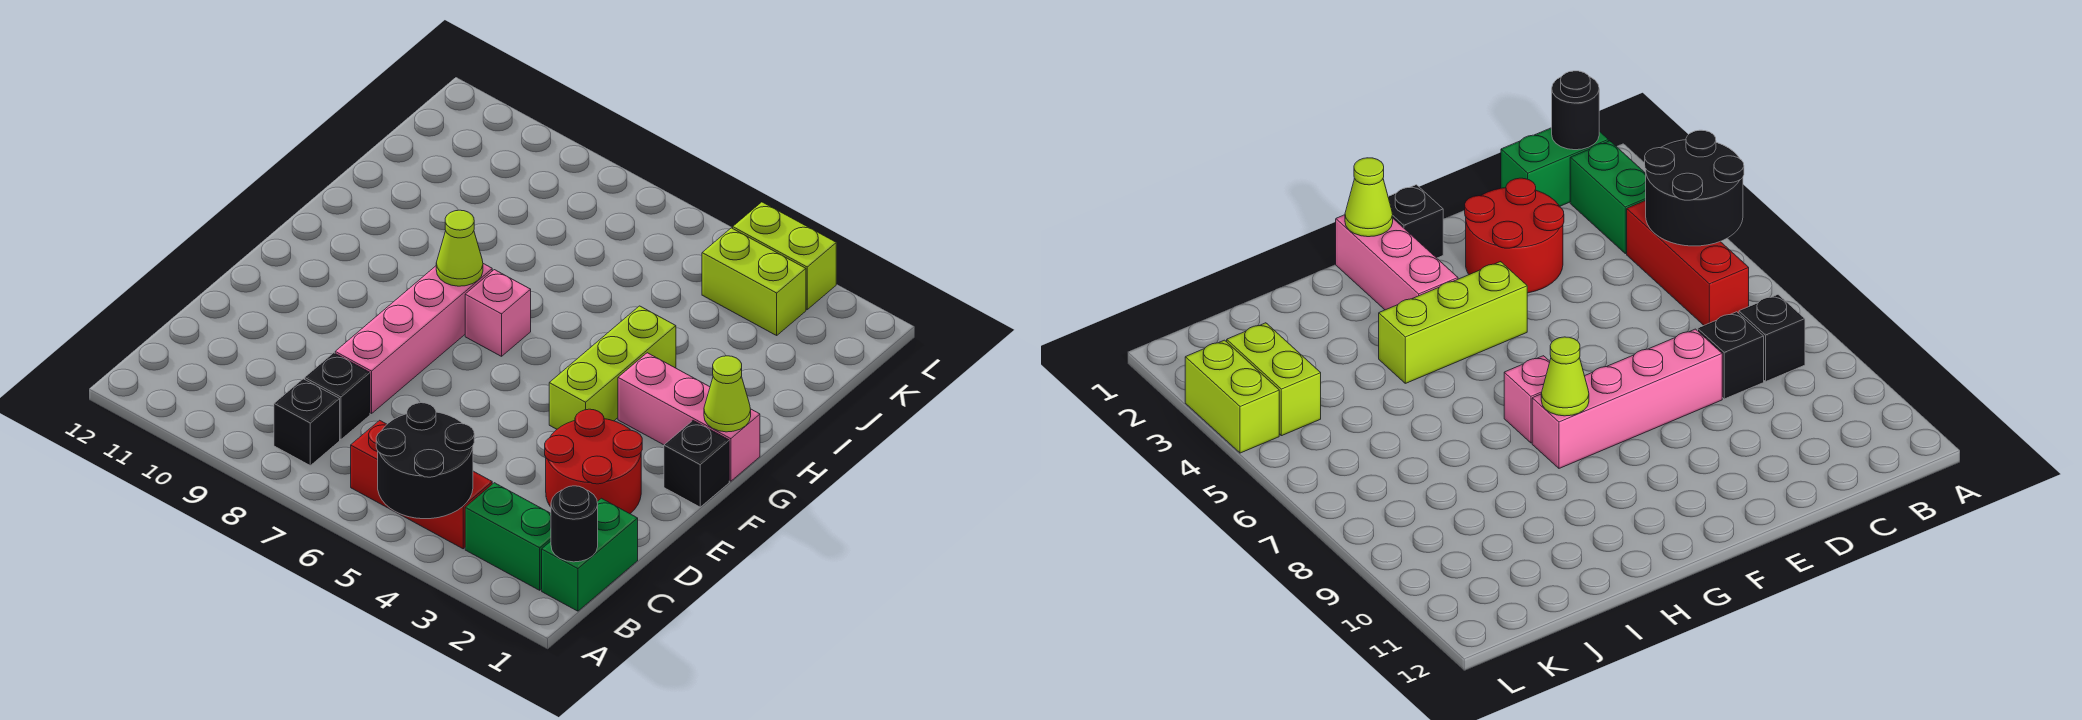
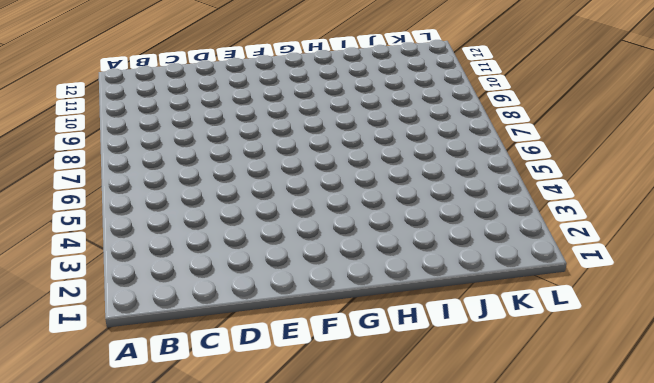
none -> green 1x2 brick [542,498,638,611]
none -> green 1x2 brick [465,483,551,590]
none -> red 1x3 brick [351,420,492,549]

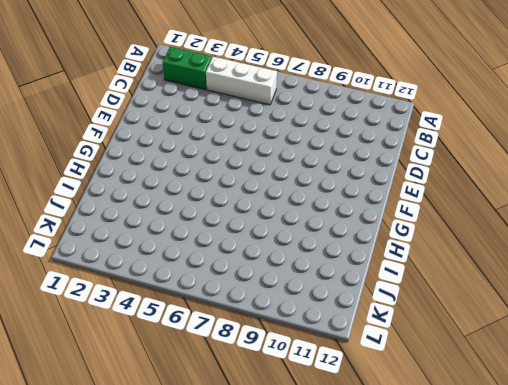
white 1x3 brick [206,57,277,105] -> red 1x3 brick [351,420,492,549]
none -> green 1x2 brick [542,498,638,611]
none -> black 1x1 brick [274,379,340,466]
none -> black 1x1 brick [305,353,370,440]

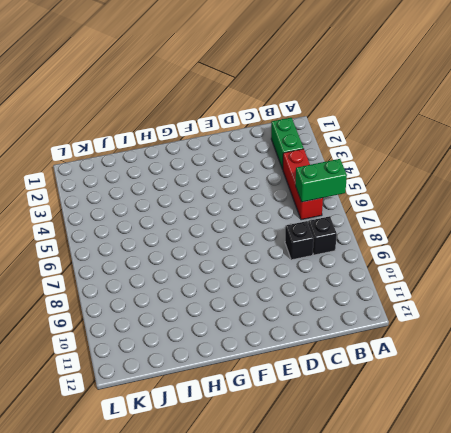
green 1x2 brick [296,159,347,202] -> green 1x2 brick moved to [542,498,638,611]
none -> red 2x2 round brick [545,409,642,514]
none -> pink 1x4 brick [335,264,492,414]
none -> black 1x1 brick [664,420,729,507]

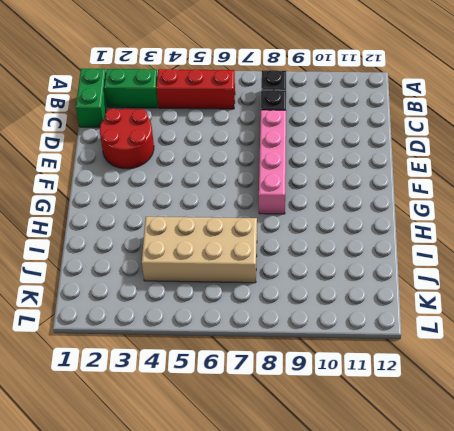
tan 2x4 brick [142,217,257,283] -> none
none -> black 1x1 brick [664,420,729,507]
none -> lime 1x3 brick [549,306,676,429]
none -> pink 1x3 brick [618,353,760,481]

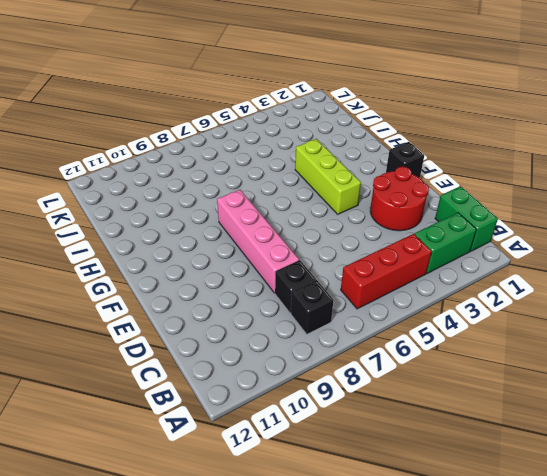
none -> pink 1x3 brick [618,353,760,481]
none -> pink 1x1 brick [465,270,531,356]
none -> lime 1x2 brick [702,228,806,335]

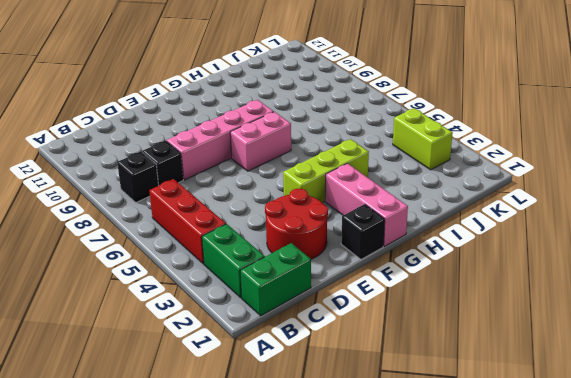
pink 1x2 brick [230,112,291,171] -> pink 1x1 brick [465,270,531,356]
none -> lime 1x2 brick [733,202,836,309]
none -> black 2x2 round brick [376,403,474,519]
none -> black 1x1 round brick [551,486,598,562]

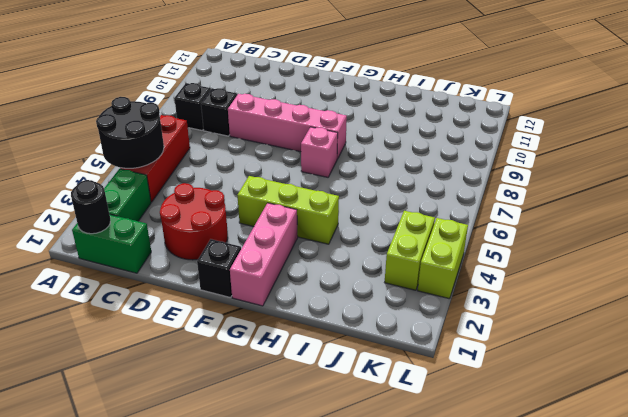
none -> lime 1x1 cone [704,356,751,432]
none -> lime 1x1 cone [436,210,483,286]

